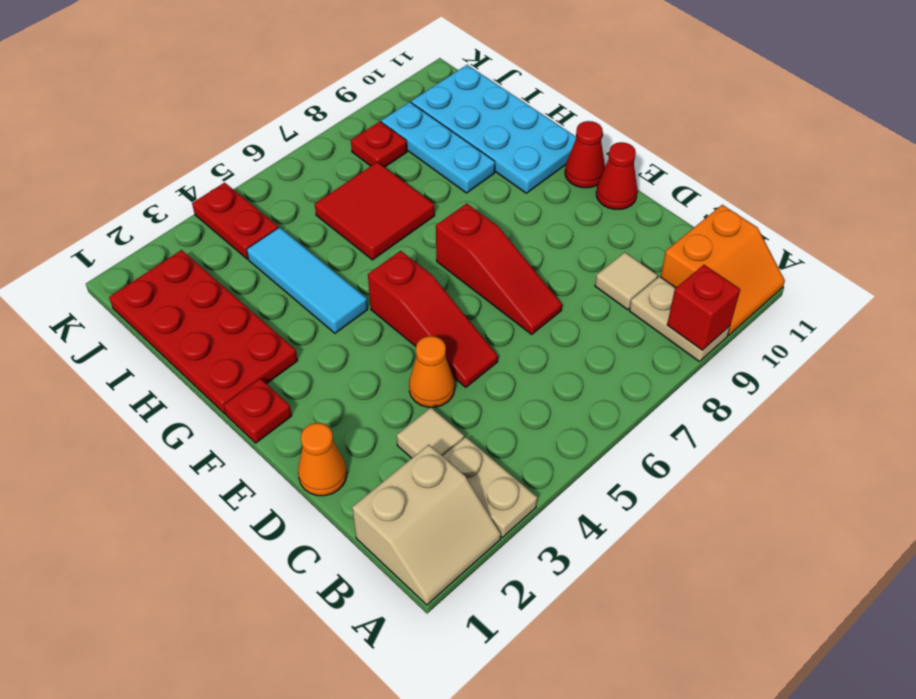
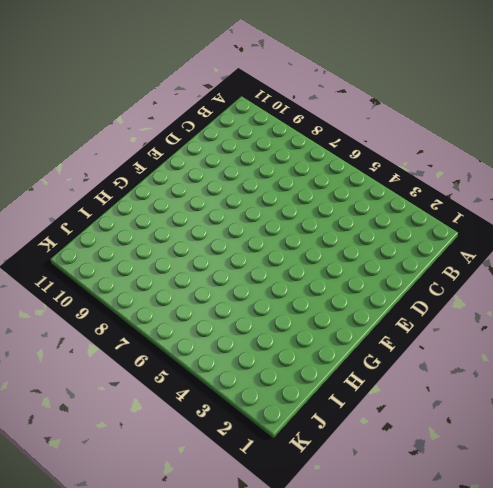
none -> tan 2x2 slope [352,445,501,605]
none -> tan 1x2 plate [443,437,537,537]
none -> tan 1x2 plate [629,277,730,361]

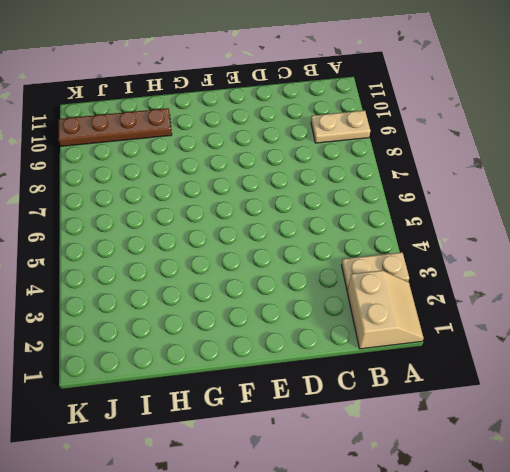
brown 1x4 plate [58,108,172,146] -> cyan 2x4 plate [411,65,576,193]
none -> orange 2x2 slope [661,205,785,335]
none -> tan 1x1 tile [397,408,464,458]
none -> tan 1x1 tile [595,252,658,310]

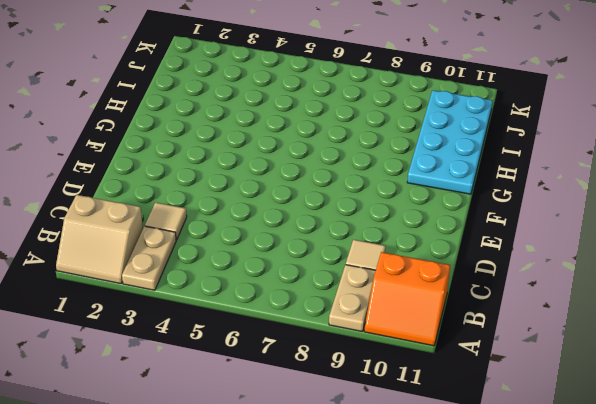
none -> orange 1x1 cone [298,423,347,496]
none -> orange 1x1 cone [409,336,455,407]
none -> red 1x3 slope [368,251,498,387]

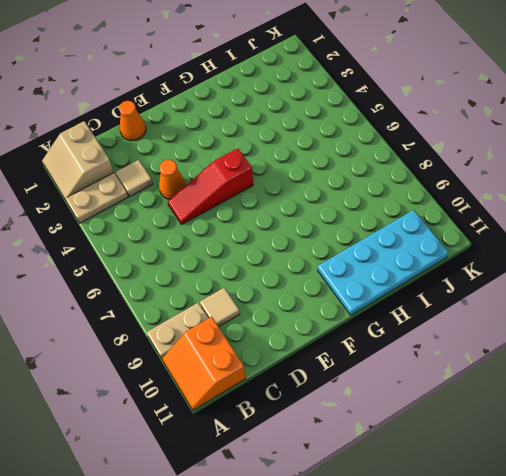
none -> red 1x3 slope [436,203,562,334]
none -> red 1x1 cone [596,142,637,209]
none -> red 1x1 plate [224,379,292,443]

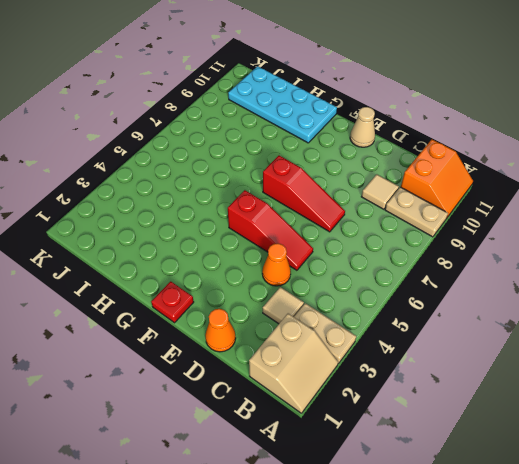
tan 1x1 cone [350,107,375,147] -> red 1x1 cone [596,142,637,209]
none -> red 1x1 cone [565,121,605,188]
none -> red 2x4 plate [109,250,298,414]
none -> cyan 1x3 tile [247,227,368,333]

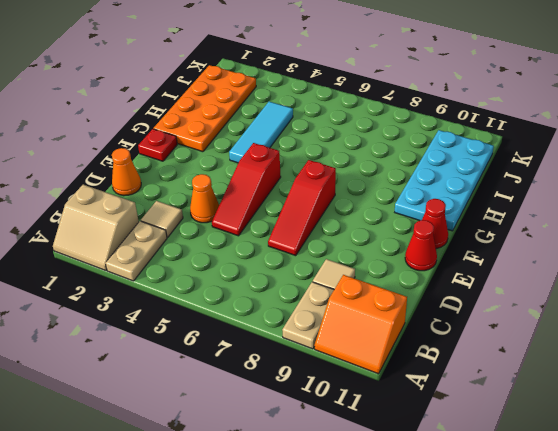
orange 2x4 plate [153,65,256,152] -> red 2x4 plate [109,250,298,414]
none -> red 2x2 tile [315,162,435,260]
none -> cyan 1x3 plate [381,102,495,193]
none -> red 1x2 plate [192,183,278,259]

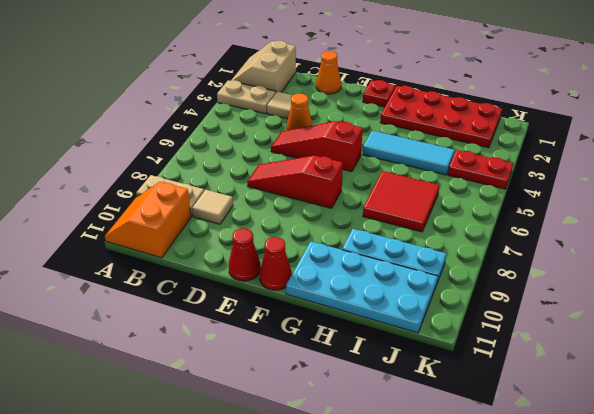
none -> red 1x1 plate [351,121,407,167]
none -> red 1x1 brick [667,265,740,350]

